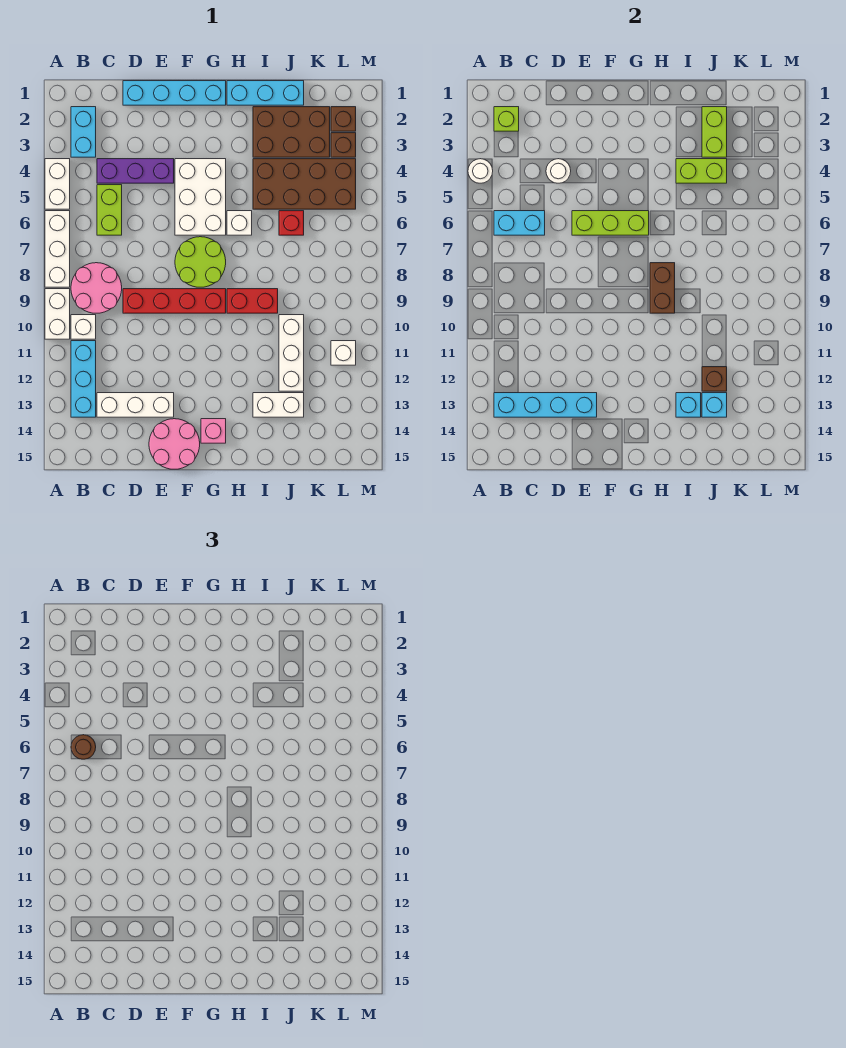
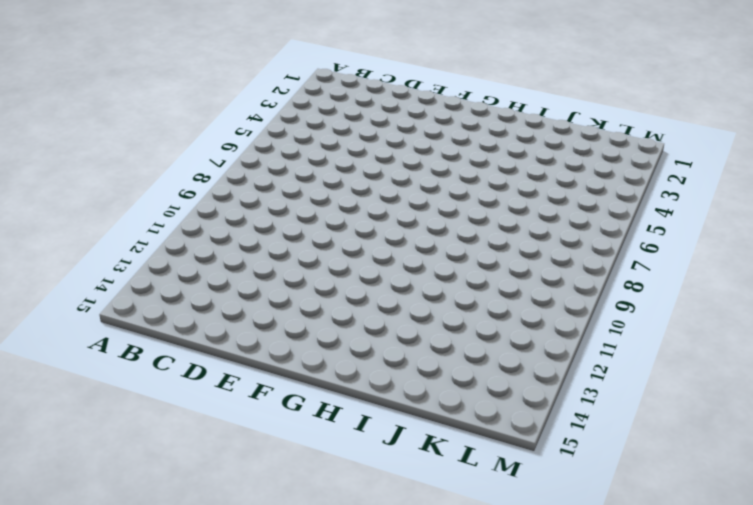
none -> white 1x2 brick [45,159,70,209]
none -> white 1x3 brick [45,211,70,287]
none -> white 1x2 brick [45,289,70,339]
none -> cyan 1x2 brick [71,107,96,157]

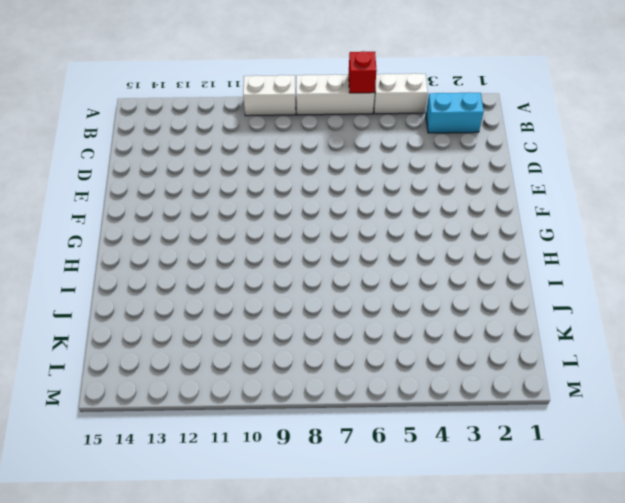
red 1x1 brick [348,51,377,93] -> red 1x1 brick moved to [279,211,304,235]
none -> pink 2x2 round brick [71,263,122,313]
none -> white 1x1 brick [71,315,96,339]
none -> cyan 1x3 brick [71,341,96,417]
none -> purple 1x3 brick [97,159,174,183]

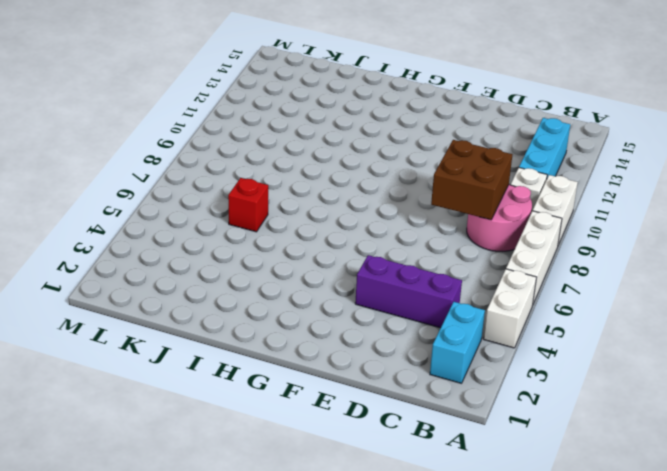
brown 2x2 brick [431,140,512,220] -> none
none -> lime 1x2 brick [97,185,122,235]
none -> white 1x3 brick [97,393,174,417]
none -> cyan 1x4 brick [123,81,226,105]
none -> red 1x4 brick [123,289,226,313]

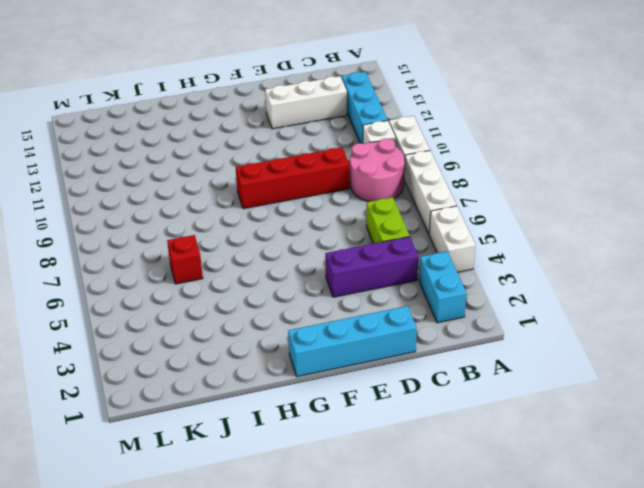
none -> pink 2x2 round brick [149,419,200,469]
none -> white 2x3 brick [175,159,226,235]
none -> lime 2x2 round brick [175,237,226,287]
none -> pink 1x1 brick [201,419,226,443]

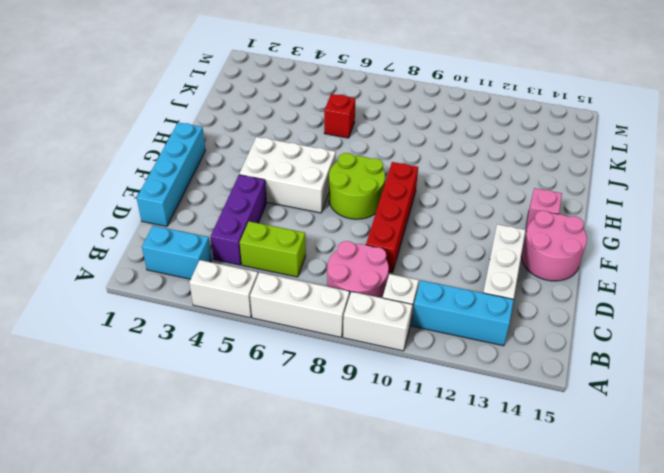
none -> cyan 1x3 brick [227,81,304,105]
none -> white 1x1 brick [227,211,252,235]
none -> red 1x2 brick [227,289,278,313]
none -> brown 2x3 brick [253,107,330,157]

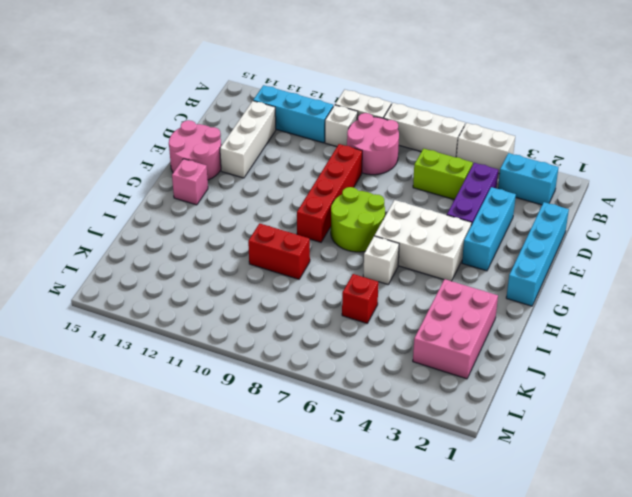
cyan 1x3 brick [462,187,516,271] -> cyan 1x3 brick moved to [227,81,304,105]
pink 2x3 brick [413,279,498,379] -> brown 2x3 brick [253,107,330,157]
red 1x2 brick [248,223,310,279] -> red 1x2 brick turned to [227,289,278,313]
none -> brown 2x4 brick [253,159,356,209]
none -> white 1x2 brick [253,393,304,417]
none -> white 1x3 brick [279,315,304,391]
none -> brown 1x1 brick [331,107,356,131]

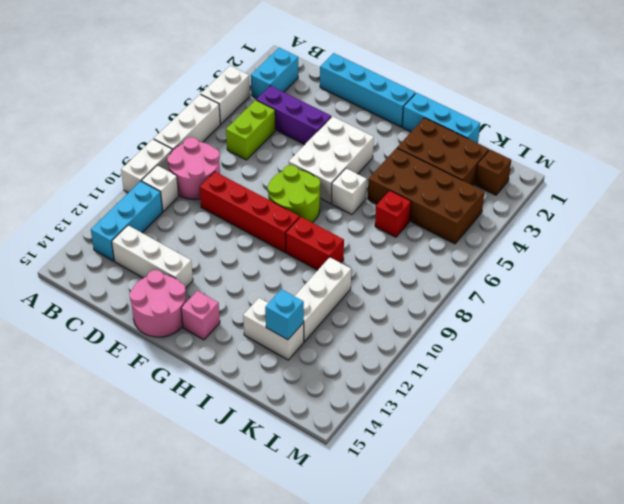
none -> brown 1x1 brick [331,133,356,157]
none -> white 1x1 brick [331,341,356,365]
none -> white 1x1 round brick [468,159,493,183]
none -> lime 1x1 brick [494,107,519,131]

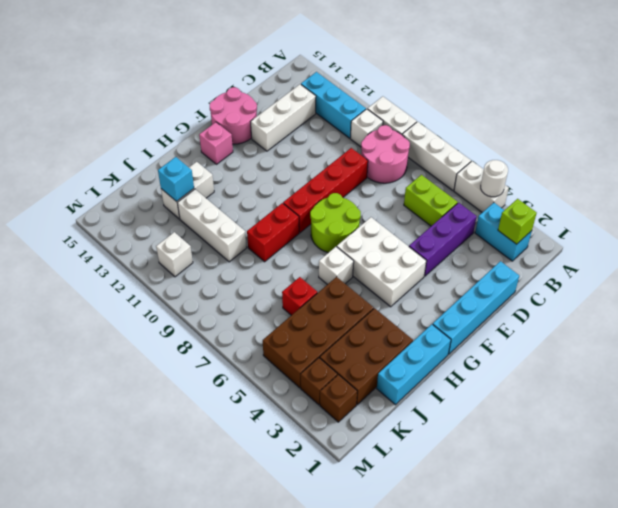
none -> cyan 1x2 brick [494,211,545,235]
none -> cyan 1x4 brick [494,393,597,417]
none -> white 1x1 round brick [546,159,571,183]
none -> lime 1x3 brick [572,211,649,235]

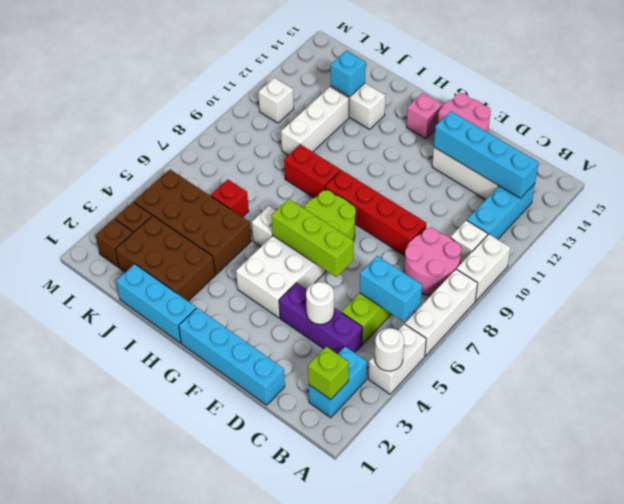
none -> brown 1x2 brick [650,263,675,313]
none -> lime 1x2 brick [676,159,727,183]
none -> cyan 1x1 brick [676,393,701,417]
none -> lime 1x2 brick [702,107,727,157]

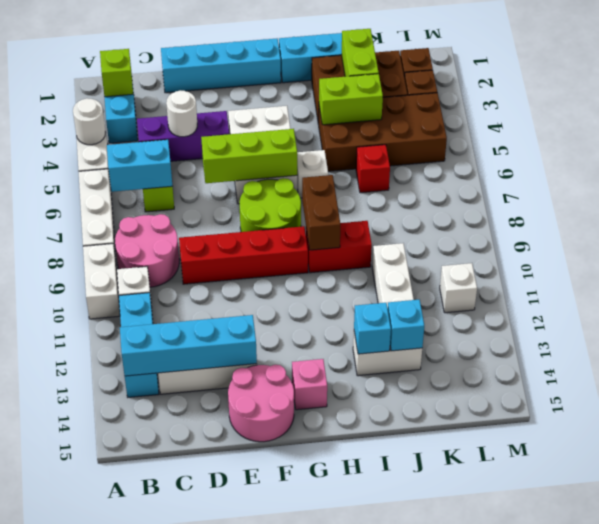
none -> brown 1x1 brick [702,367,727,391]
none -> brown 1x1 round brick [71,735,96,759]

